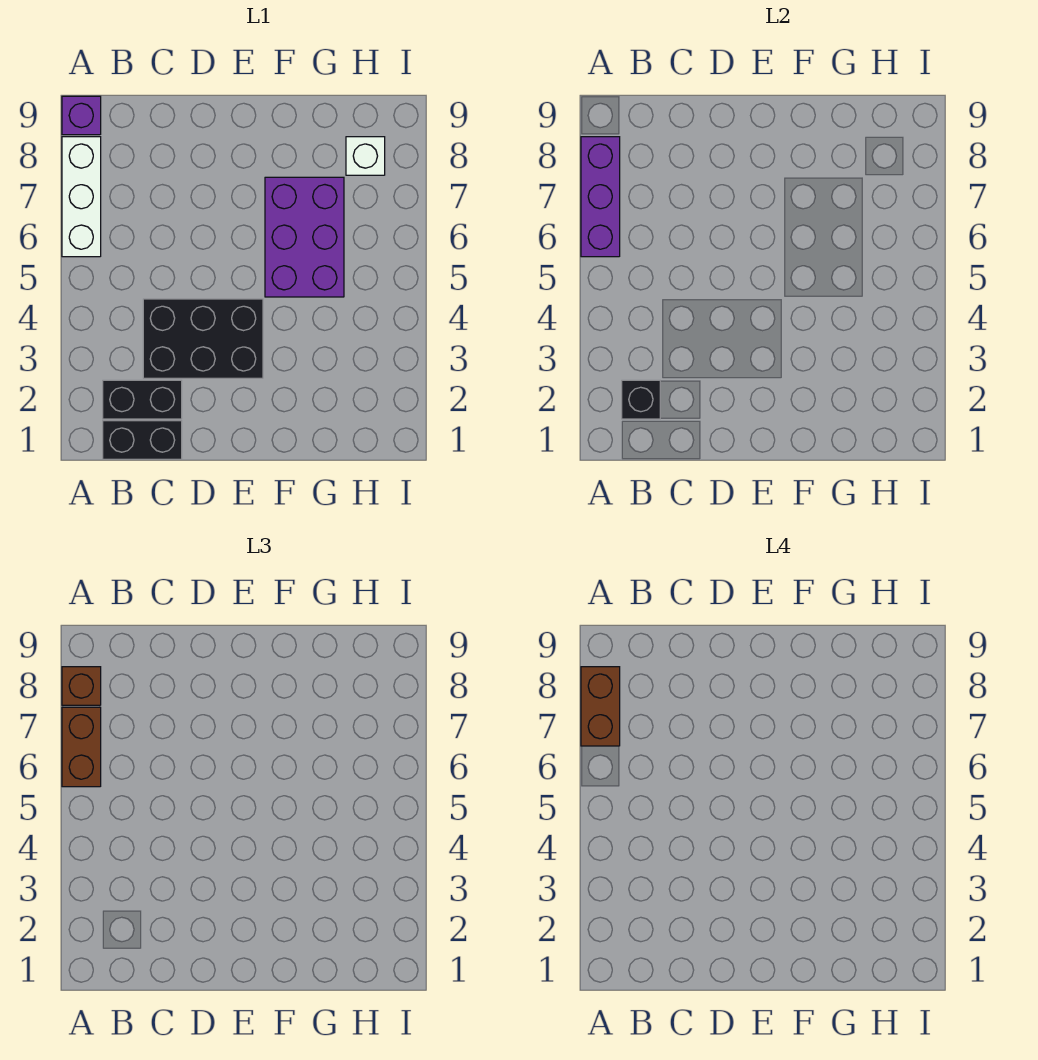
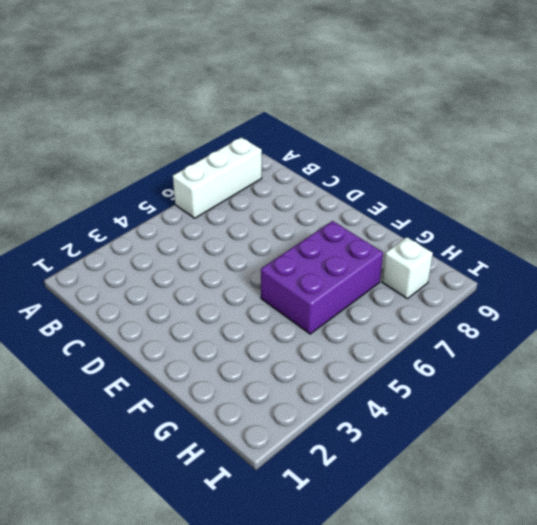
none -> purple 1x1 brick [62,96,101,135]
none -> black 1x2 brick [103,421,182,459]
none -> black 1x2 brick [103,380,182,419]

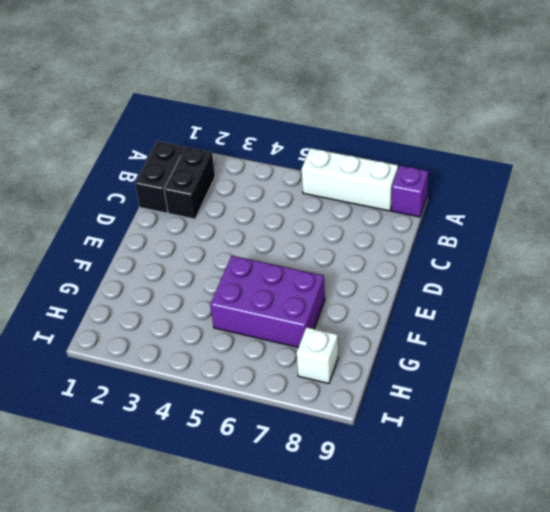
none -> black 2x3 brick [143,299,263,378]
none -> purple 1x3 brick [581,137,620,257]
none -> black 1x1 brick [622,380,660,419]

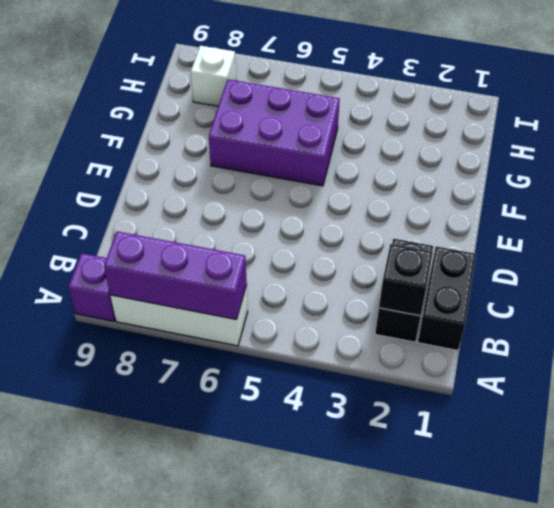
none -> black 2x3 brick [143,299,263,378]
none -> brown 1x2 brick [62,707,101,787]
none -> brown 1x1 brick [62,667,101,705]

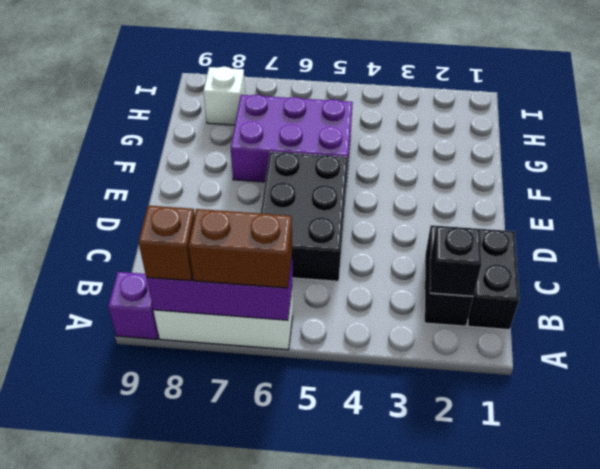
black 2x3 brick [261,152,348,281] -> black 2x3 brick moved to [143,299,263,378]
none -> brown 1x2 brick [581,667,620,746]

